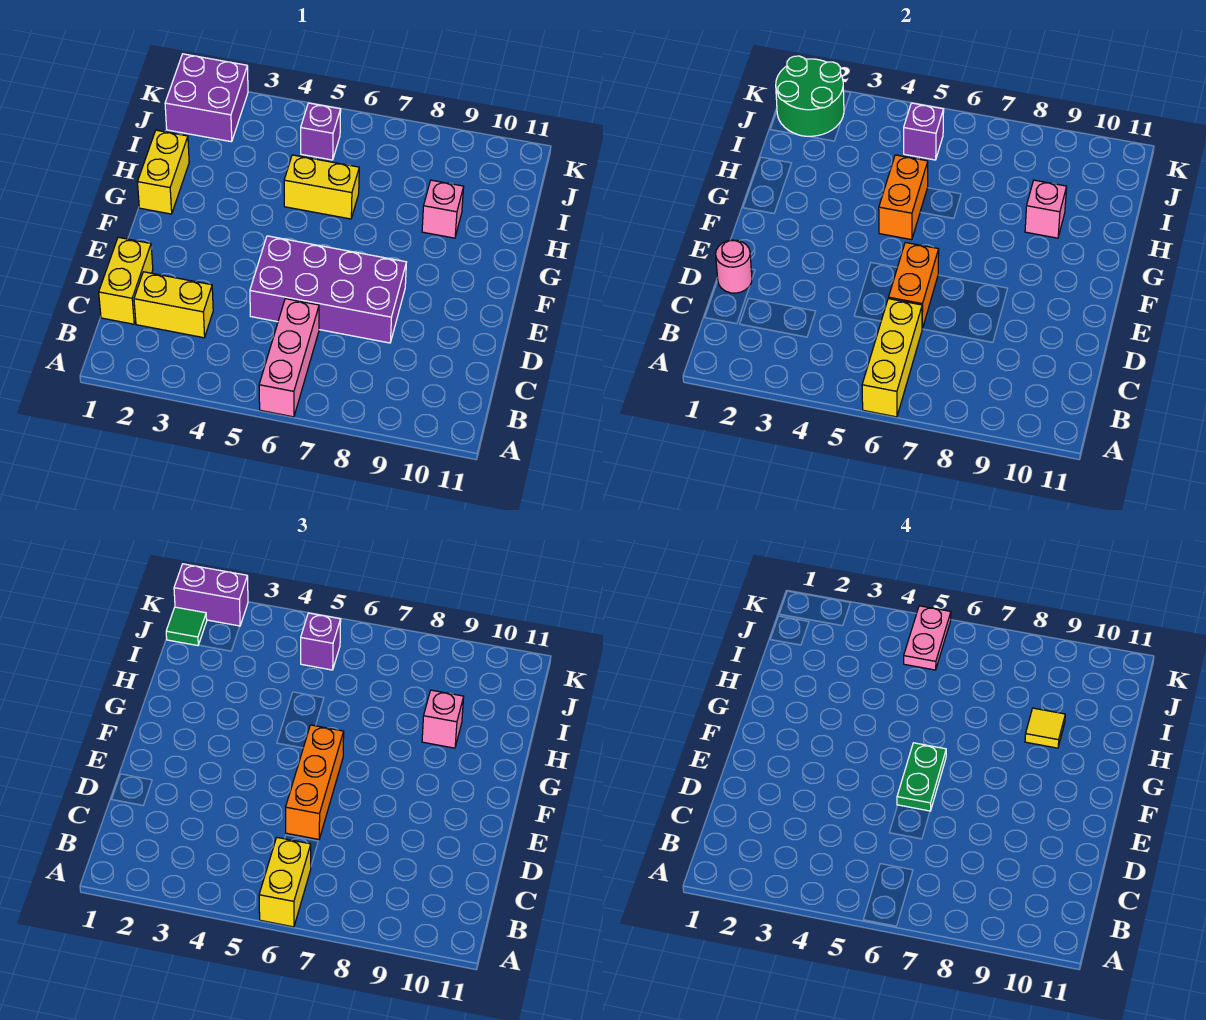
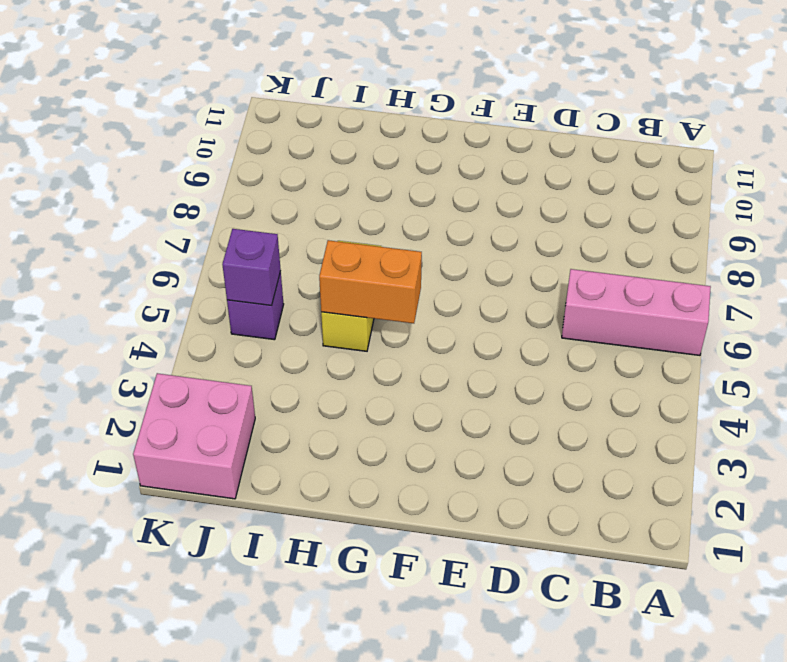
pink 2x2 brick [133,373,255,499] -> purple 2x2 brick [165,54,248,142]
none -> yellow 1x2 brick [99,237,153,324]
none -> yellow 1x2 brick [134,272,213,338]
none -> purple 2x4 brick [250,236,406,343]

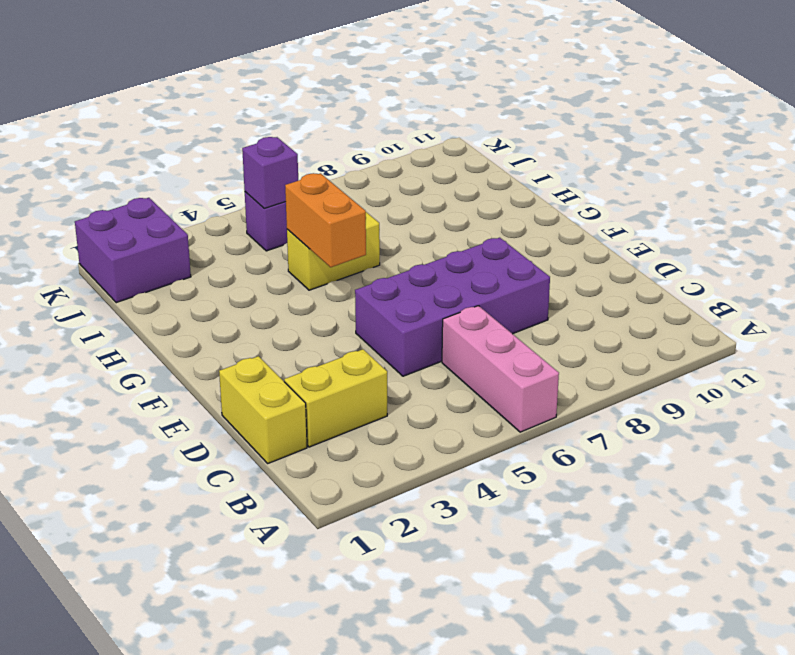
none -> yellow 1x2 brick [138,130,189,214]
none -> pink 1x1 brick [422,180,464,238]
none -> yellow 1x3 brick [862,299,922,417]

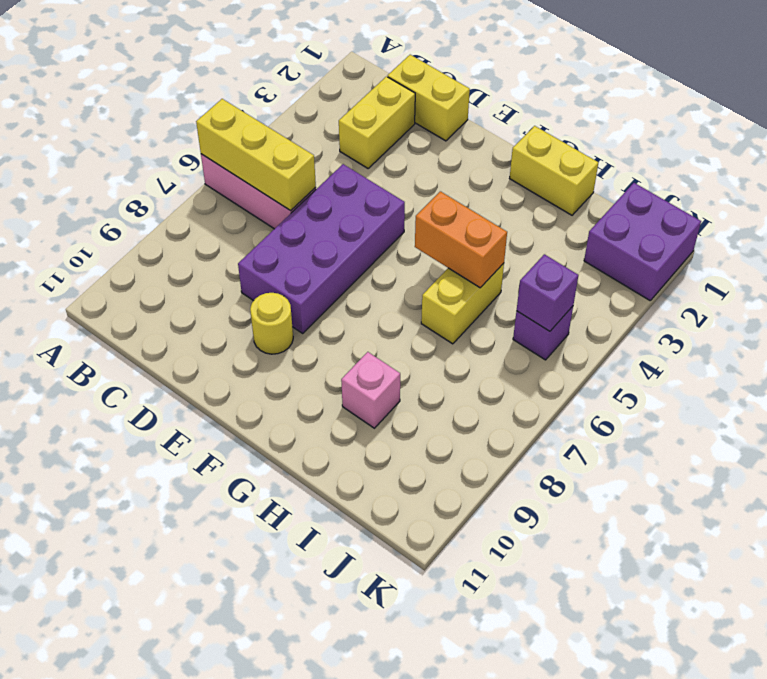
yellow 1x1 round brick [250,293,293,354] -> none
none -> pink 1x1 round brick [716,240,752,293]
none -> orange 1x2 brick [889,242,939,329]
none -> pink 1x1 brick [1025,180,1067,238]

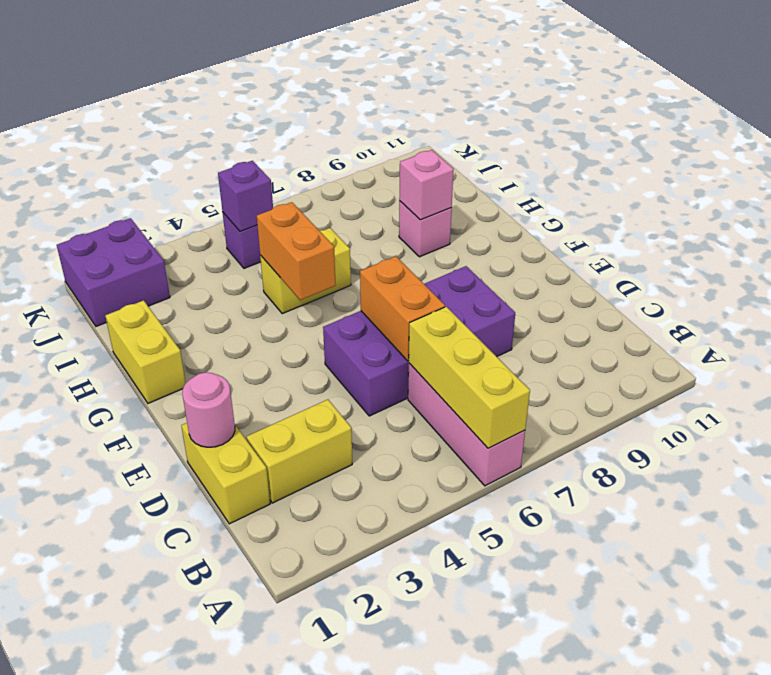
none -> green 2x2 round brick [776,56,844,136]
none -> yellow 1x2 brick [259,838,311,927]
none -> orange 1x3 brick [286,725,344,839]

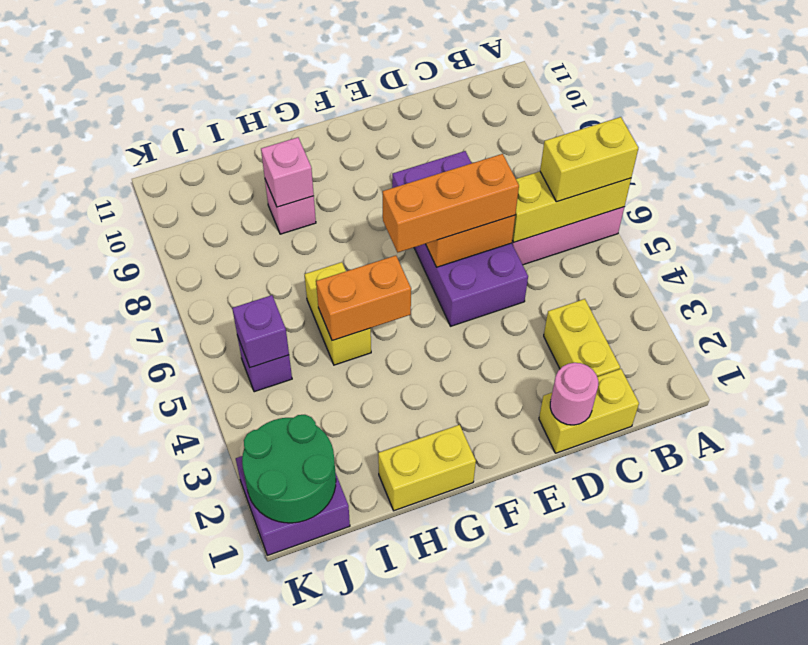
none -> pink 1x1 brick [422,690,464,748]
none -> green 1x1 tile [166,607,207,646]
none -> purple 1x1 brick [301,613,341,670]

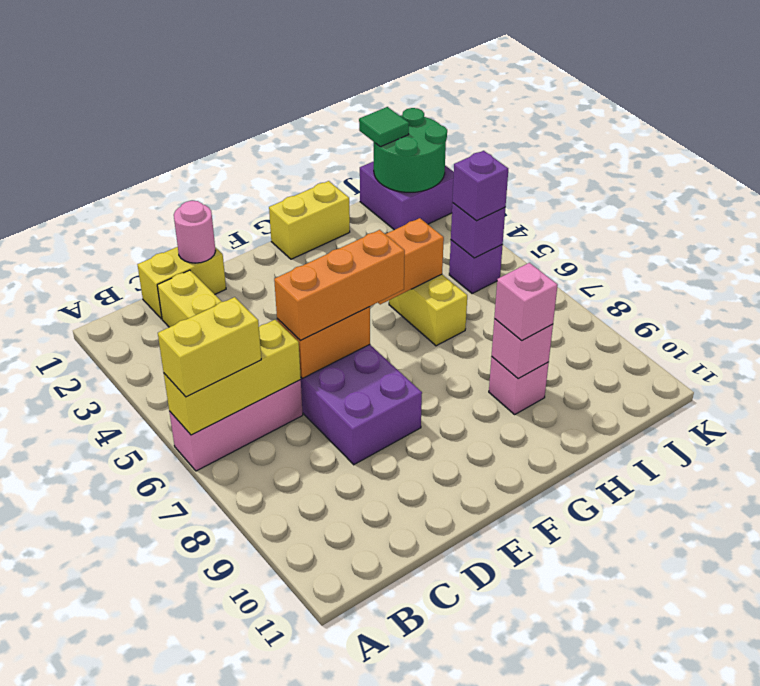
none -> purple 1x2 brick [174,564,248,626]
none -> green 1x2 plate [897,743,946,811]
none -> yellow 1x1 tile [1025,708,1065,748]

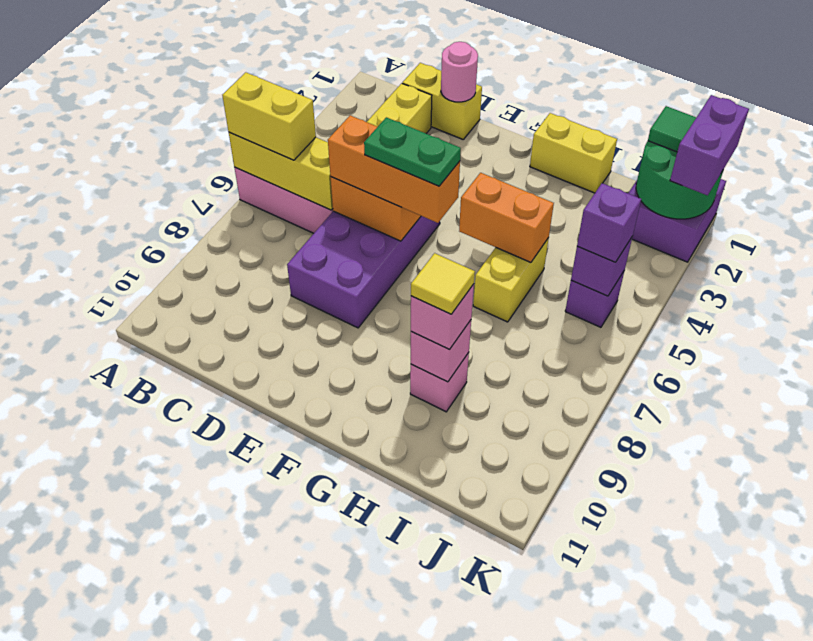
none -> pink 1x2 plate [904,606,951,670]

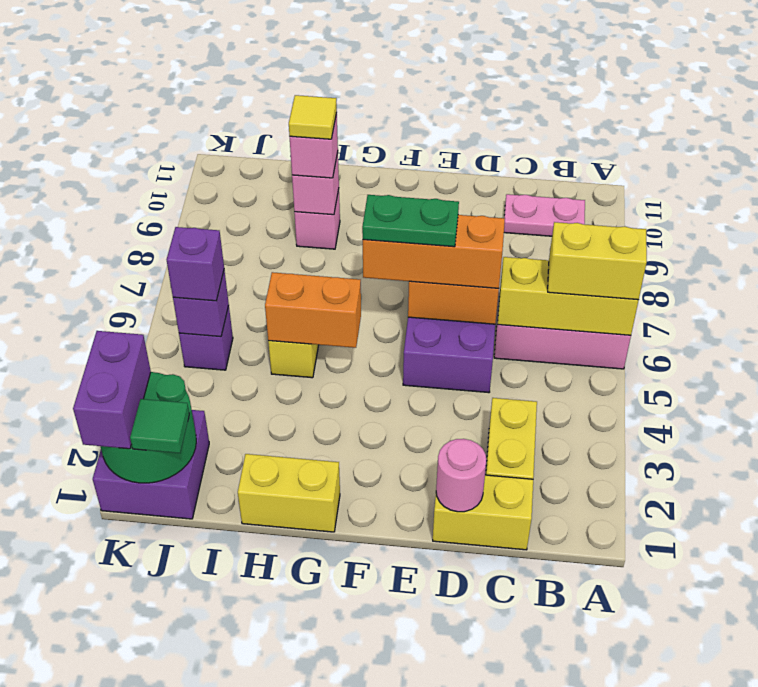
pink 1x2 plate [504,194,585,236] -> pink 1x2 plate moved to [904,606,951,670]

